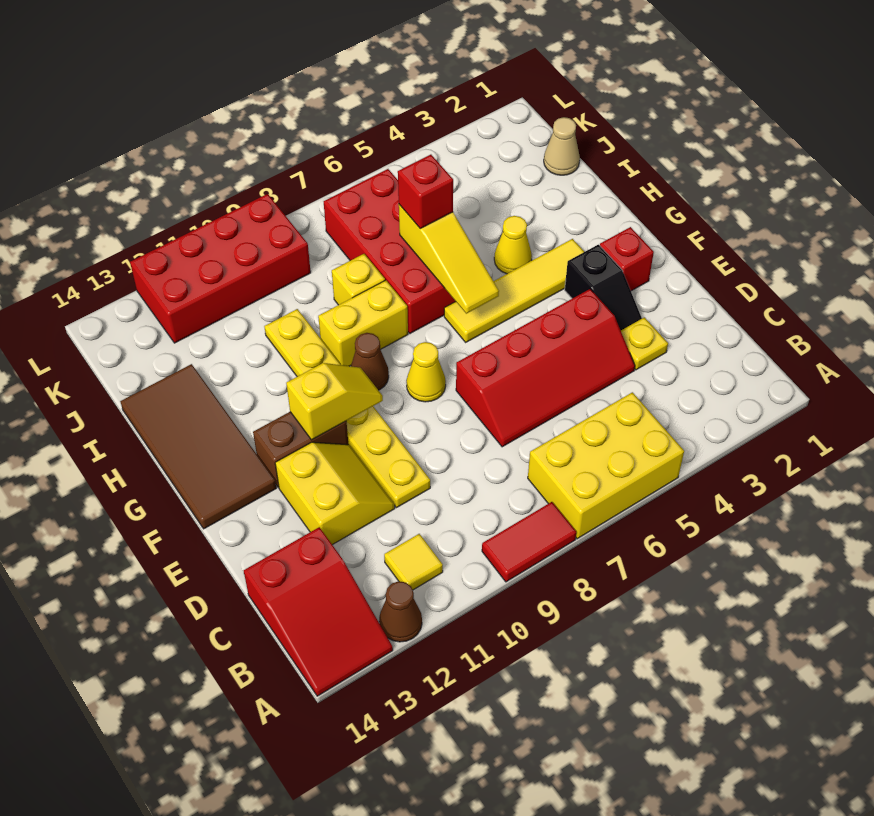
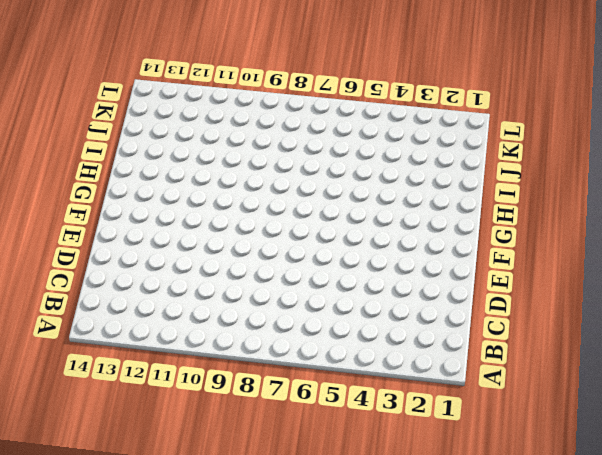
none -> yellow 2x3 brick [528,392,684,539]
none -> red 1x2 tile [482,502,576,582]
none -> brown 1x1 cone [379,581,422,642]

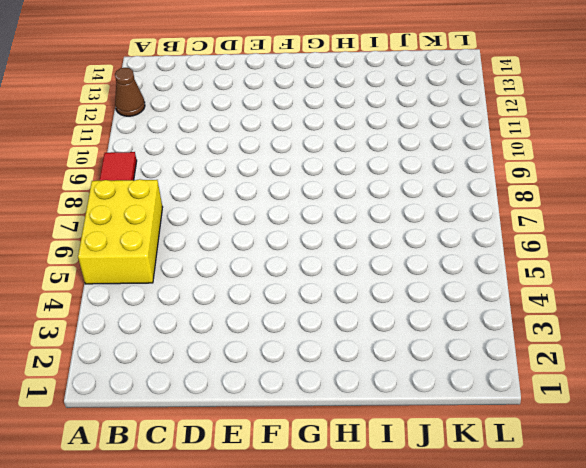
none -> red 2x3 slope [243,527,393,696]
none -> yellow 1x1 tile [384,534,443,590]
none -> yellow 1x1 plate [621,317,668,370]

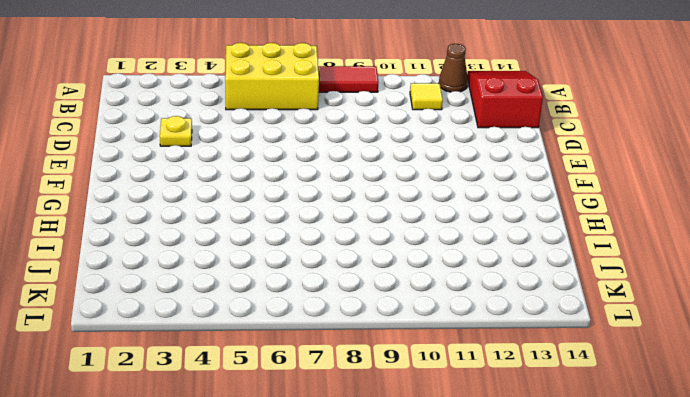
none -> red 2x4 slope [456,289,635,447]
none -> yellow 1x6 plate [264,309,430,508]
none -> yellow 2x2 slope [275,442,395,545]

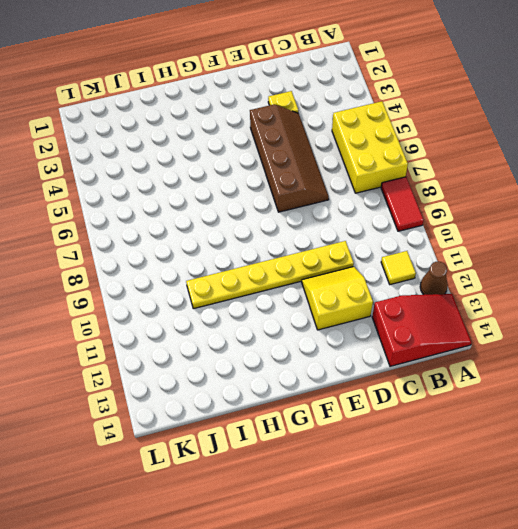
brown 2x4 slope [250,104,329,212] -> red 2x4 slope [456,289,635,447]
none -> black 1x2 slope [565,245,642,330]
none -> red 1x1 brick [600,227,654,291]
none -> yellow 1x1 cone [406,342,446,402]

